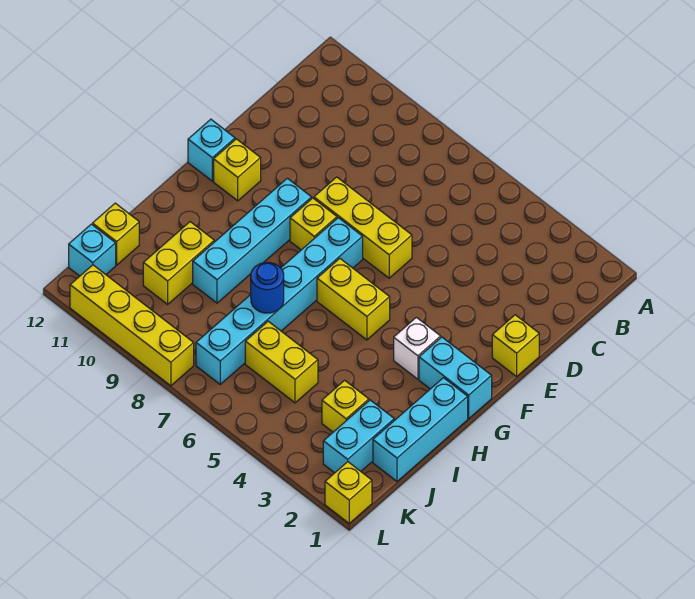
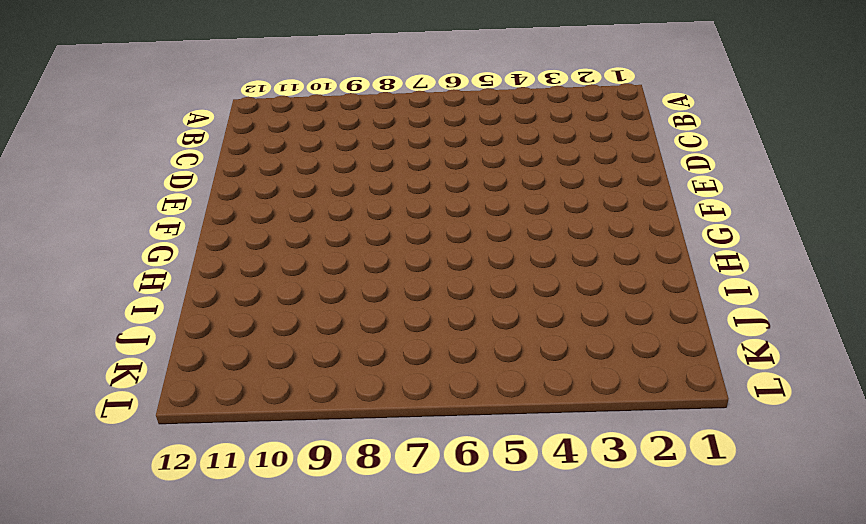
none -> yellow 1x1 brick [492,315,539,377]
none -> yellow 1x3 brick [314,177,412,278]
none -> cyan 1x6 brick [196,218,363,384]

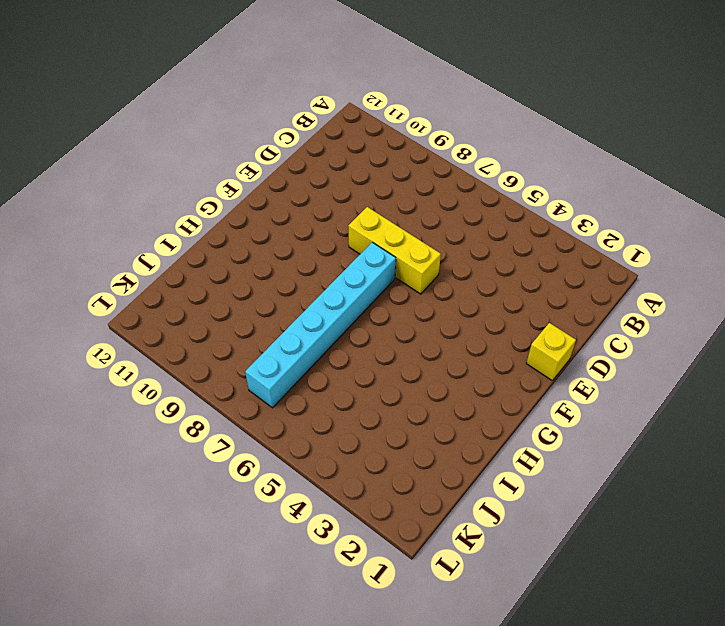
none -> yellow 1x1 brick [290,198,337,250]
none -> cyan 1x4 brick [193,178,312,303]
none -> yellow 1x1 brick [214,139,261,201]

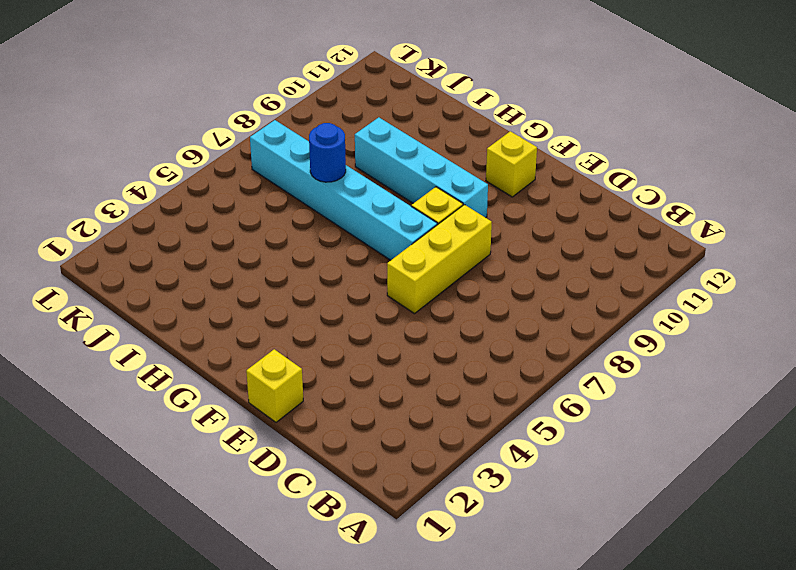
none -> cyan 1x1 brick [188,119,235,181]
none -> cyan 1x2 brick [419,337,492,418]
none -> white 1x1 brick [394,317,441,379]

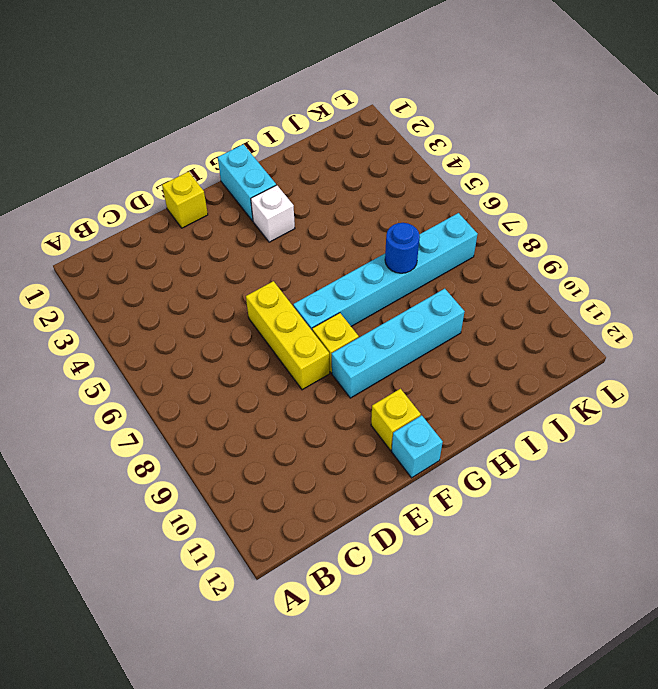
none -> yellow 1x2 brick [317,258,390,340]
none -> cyan 1x3 brick [373,378,468,481]
none -> yellow 1x2 brick [143,222,214,304]

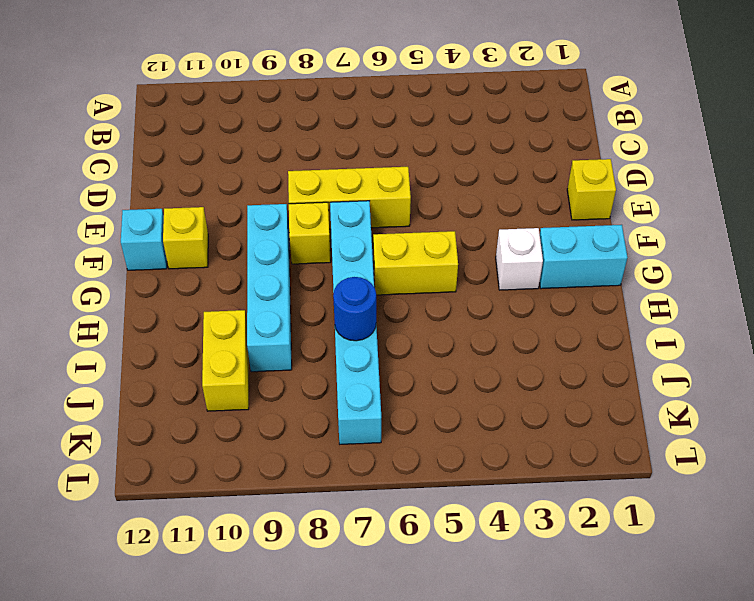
none -> cyan 1x3 brick [373,378,468,481]
none -> cyan 1x2 brick [323,400,394,473]
none -> yellow 1x1 brick [322,380,369,432]

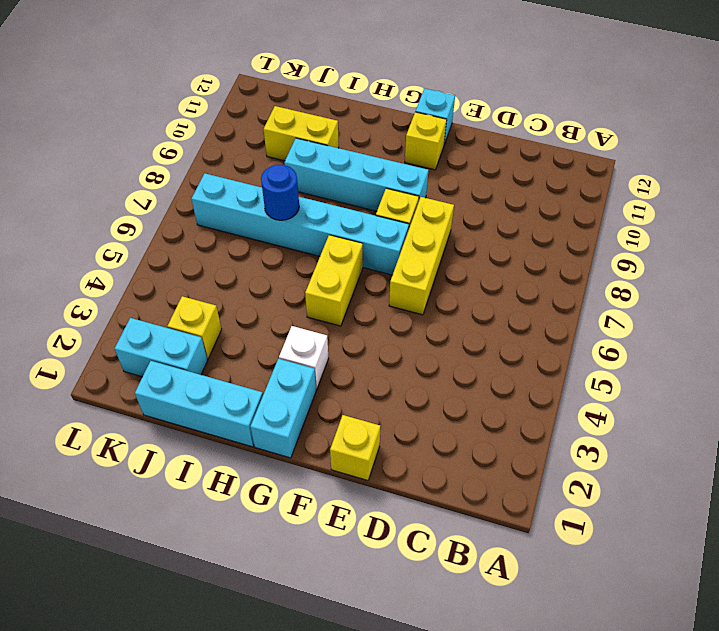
none -> yellow 1x2 brick [245,321,318,403]
none -> yellow 1x1 brick [92,203,139,265]
none -> cyan 1x1 brick [69,224,116,276]

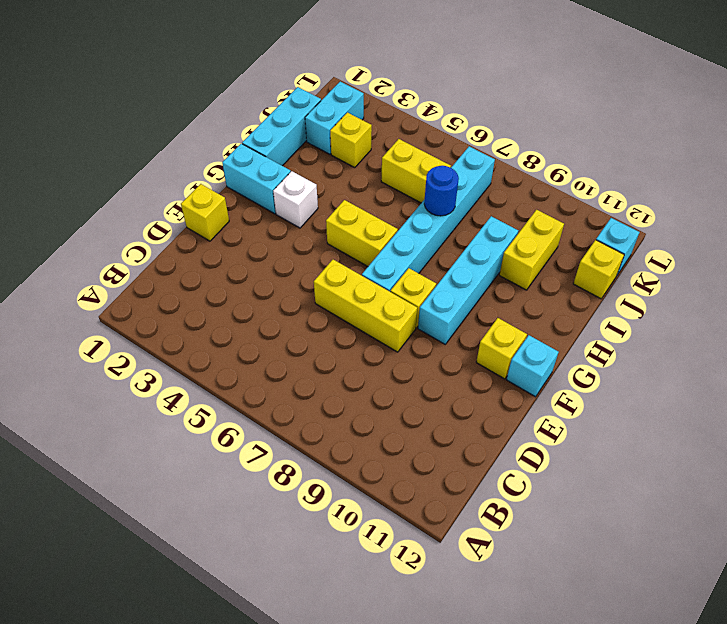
none -> yellow 1x1 brick [325,462,372,523]
none -> yellow 1x4 brick [70,265,194,386]

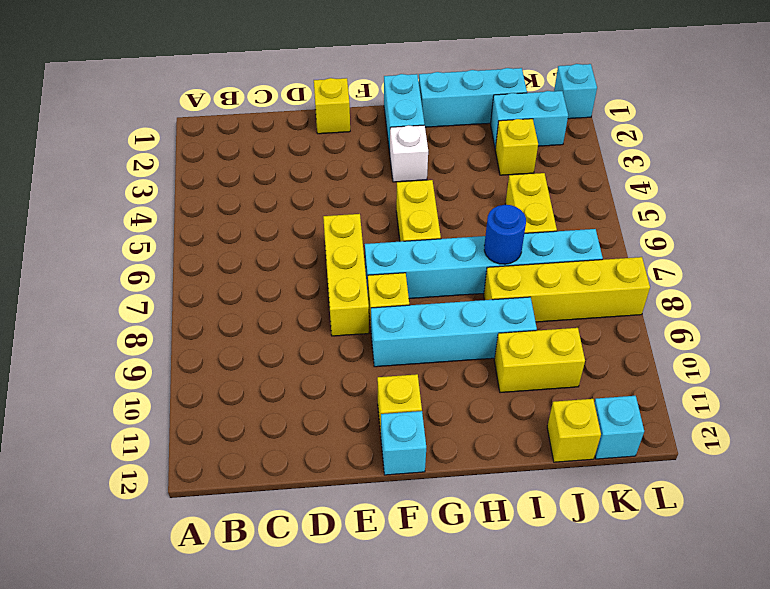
yellow 1x4 brick [484,257,650,322] -> yellow 1x4 brick turned to [70,265,194,386]
cyan 1x1 brick [554,64,597,119] -> yellow 1x1 brick [325,462,372,523]

